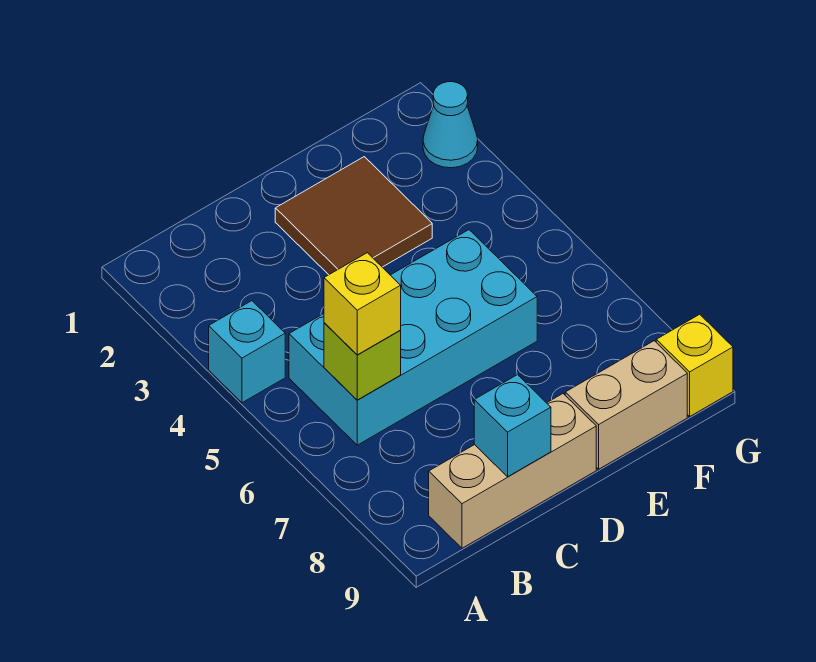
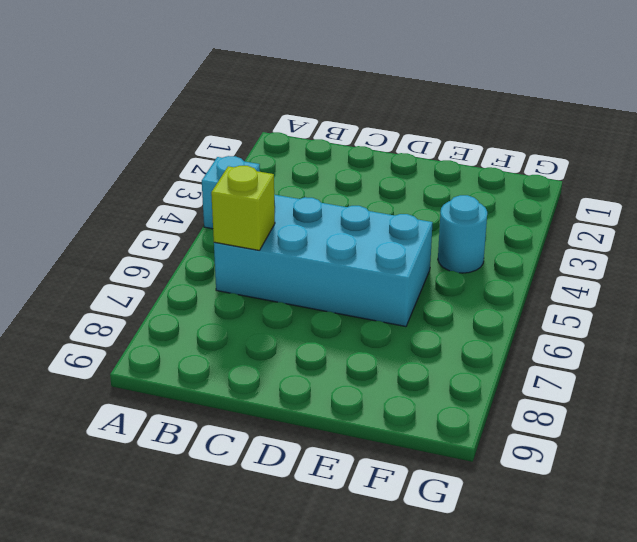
cyan 1x1 round brick [438,195,487,273] -> none
none -> tan 1x3 brick [429,394,596,548]
none -> brown 2x2 tile [275,157,432,275]

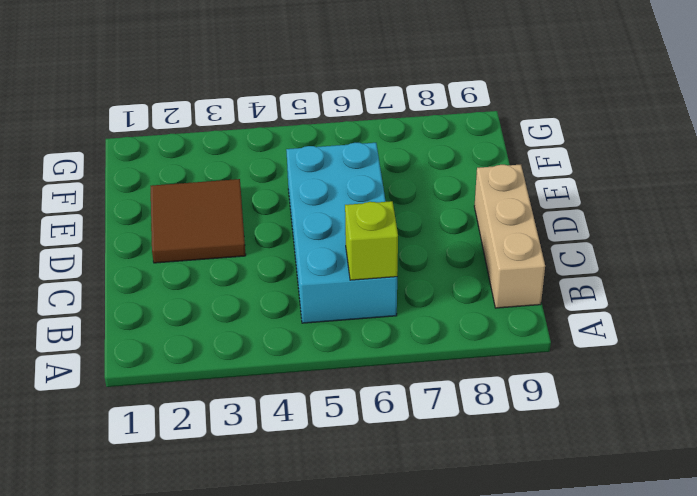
none -> cyan 1x1 brick [209,301,285,403]
none -> tan 1x2 brick [565,341,687,469]

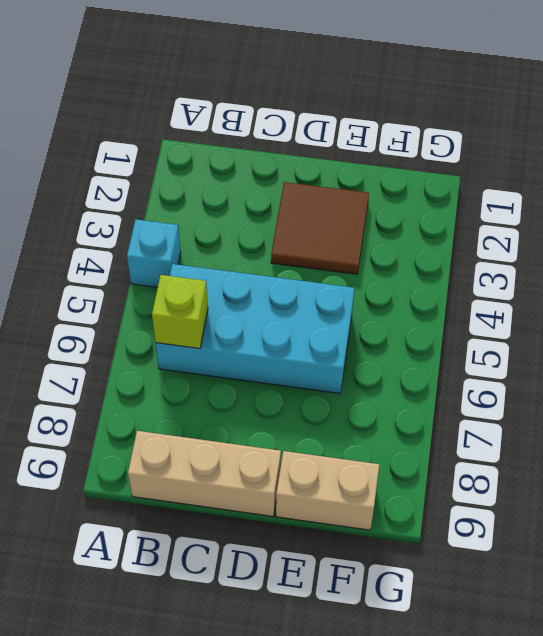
none -> cyan 1x1 cone [423,82,478,168]
none -> yellow 1x1 brick [656,314,733,416]

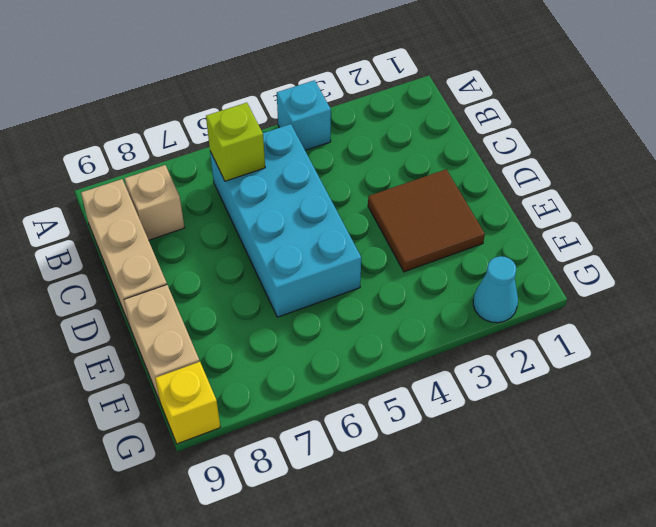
tan 1x1 brick [125,165,185,240] -> none
none -> cyan 1x1 brick [474,375,551,477]
none -> yellow 1x1 brick [324,253,401,355]

